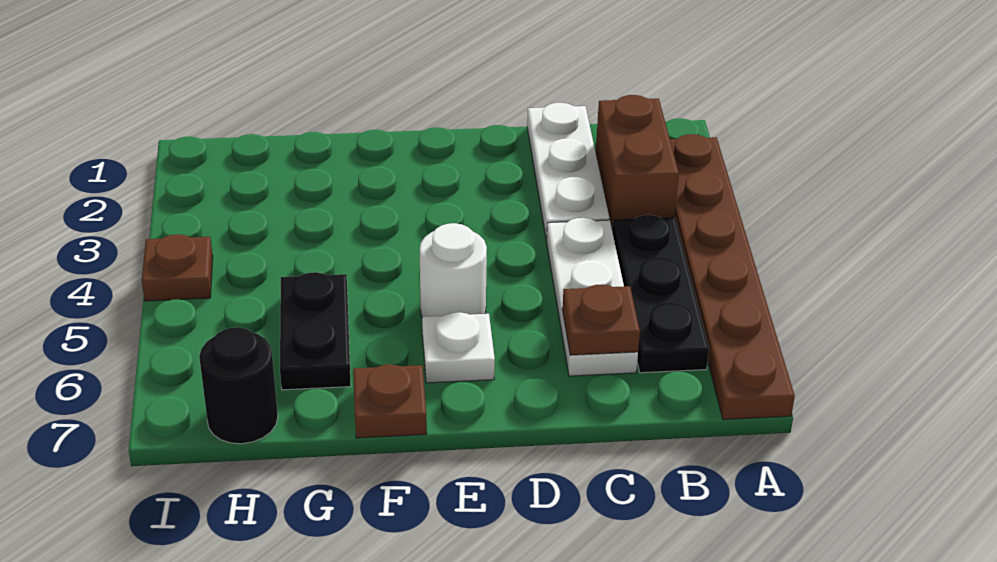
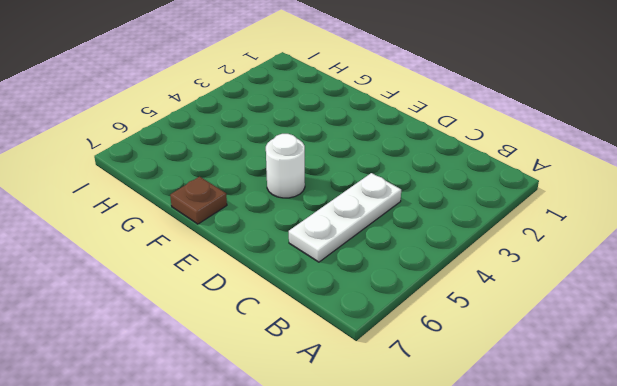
none -> brown 1x6 plate [670,134,795,420]
none -> brown 1x2 brick [596,95,679,228]
none -> black 1x3 plate [612,215,709,373]

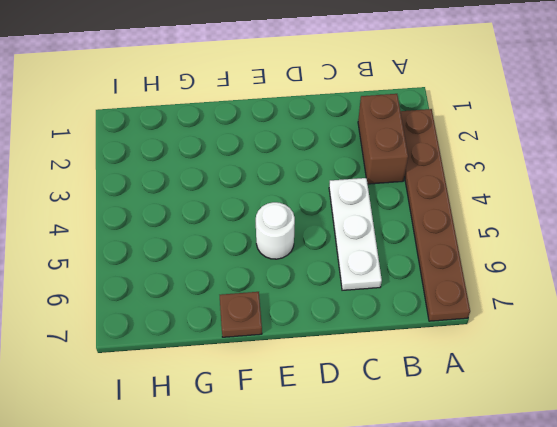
none -> black 1x3 plate [612,215,709,373]
none -> white 1x3 plate [527,103,609,240]
none -> white 1x1 plate [422,312,495,383]

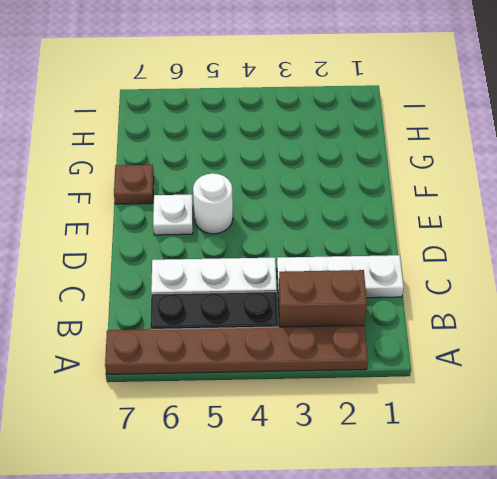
none -> black 1x2 plate [280,272,351,390]
none -> black 1x1 round brick [199,327,278,444]
none -> brown 1x1 plate [142,234,213,301]

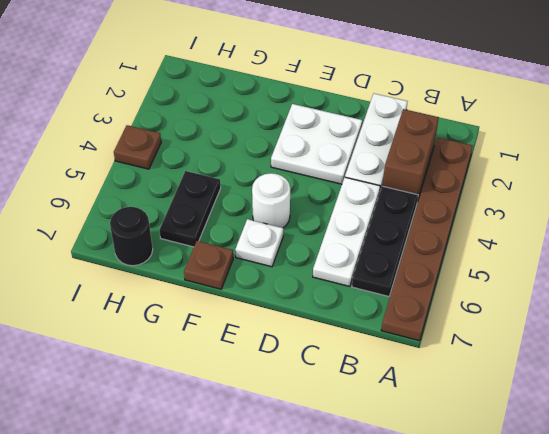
white 2x2 plate [271,104,362,184] -> none
none -> brown 1x1 plate [562,284,640,355]

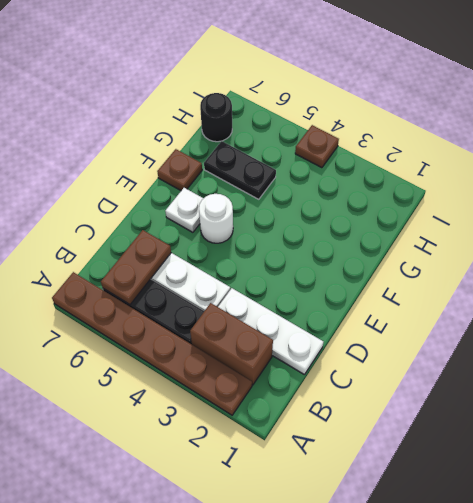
brown 1x2 plate [101,230,171,305] -> brown 1x1 plate [562,284,640,355]

